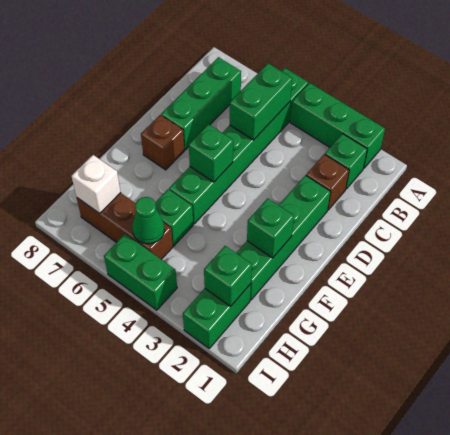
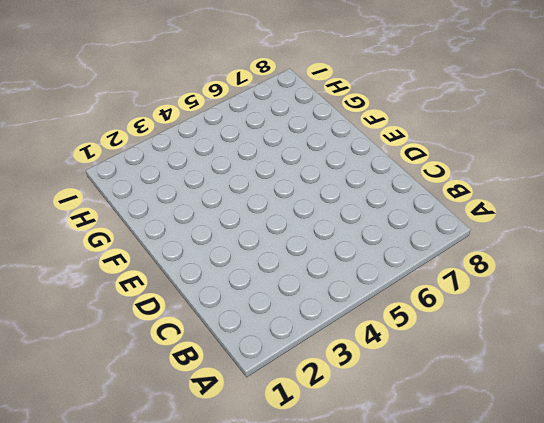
none -> green 1x3 brick [290,83,385,169]
none -> green 1x6 brick [169,68,308,224]
none -> green 1x1 brick [325,134,367,189]

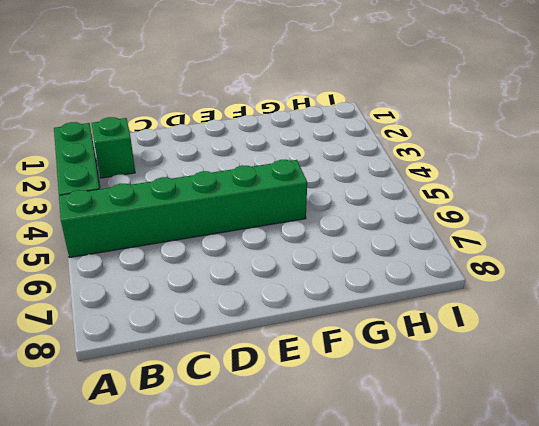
none -> green 1x3 brick [161,57,241,150]
none -> brown 1x1 brick [306,154,349,210]
none -> green 1x4 brick [237,175,331,300]

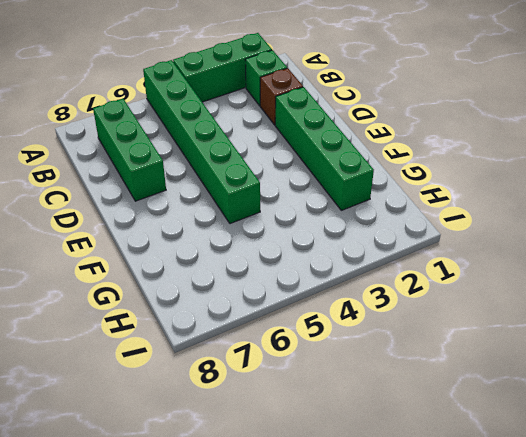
none -> brown 1x1 brick [141,115,184,170]
none -> green 1x1 brick [155,189,193,246]
none -> green 1x2 brick [183,284,251,348]

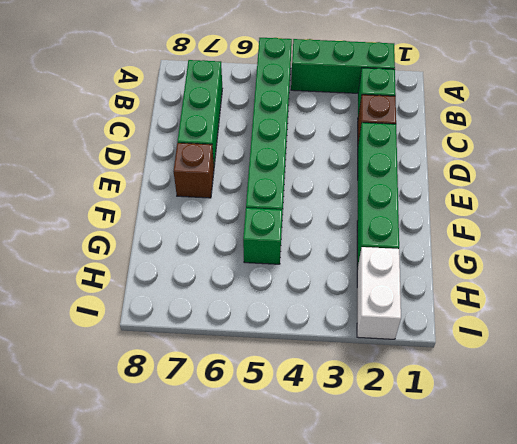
white 1x2 brick [357,247,401,339] -> green 1x2 brick [183,284,251,348]
none -> brown 1x3 brick [77,193,173,260]
none -> green 1x2 brick [104,234,177,310]
none -> green 1x2 brick [230,63,292,140]

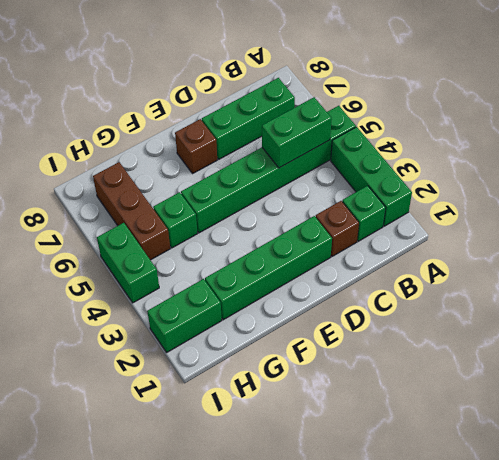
none -> green 1x1 brick [189,124,233,182]
none -> green 1x1 brick [247,198,294,258]
none -> green 1x1 brick [204,246,252,306]

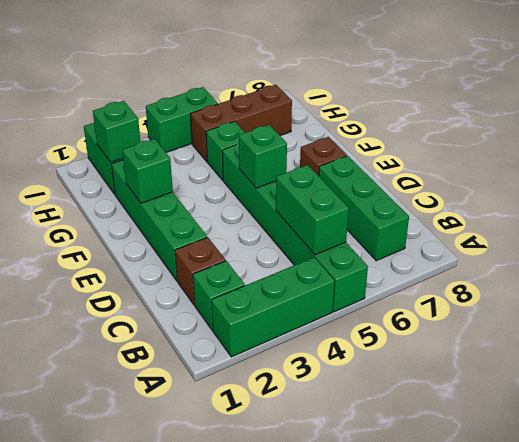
none -> green 1x1 cone [132,197,165,244]
none -> white 1x1 brick [72,155,121,213]

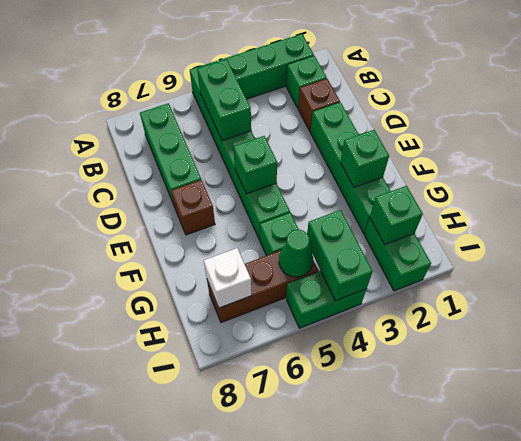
green 1x2 brick [307,210,373,301] -> none

